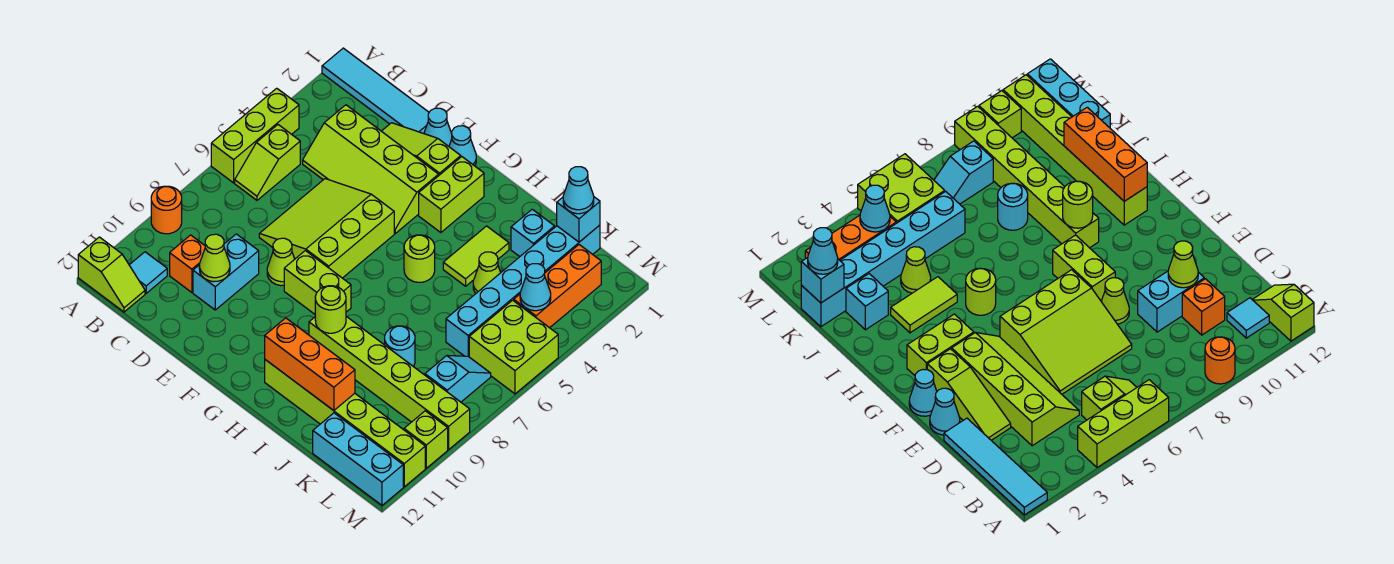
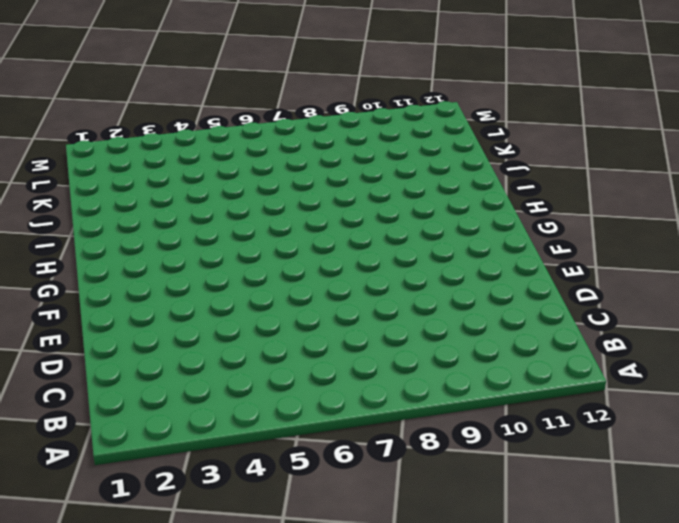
none -> cyan 1x4 tile [322,48,429,134]
none -> lime 1x3 brick [211,88,299,183]
none -> orange 1x1 round brick [151,186,182,234]
none -> lime 1x2 slope [78,237,145,312]

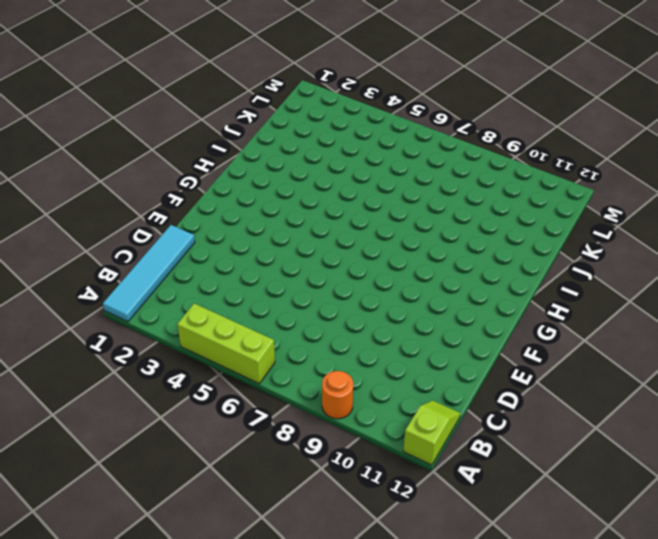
none -> lime 1x2 slope [235,125,300,200]
none -> cyan 1x1 tile [129,252,167,293]
none -> lime 2x4 slope [303,105,439,233]
none -> orange 1x1 brick [170,235,205,292]

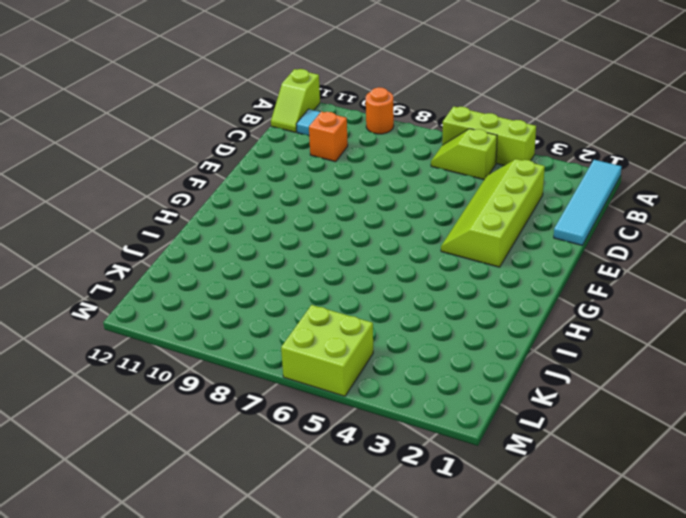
none -> lime 1x3 slope [382,123,461,175]
none -> lime 3x3 slope [259,179,394,278]
none -> cyan 1x2 brick [193,234,259,310]
none -> cyan 1x1 cone [424,108,452,146]

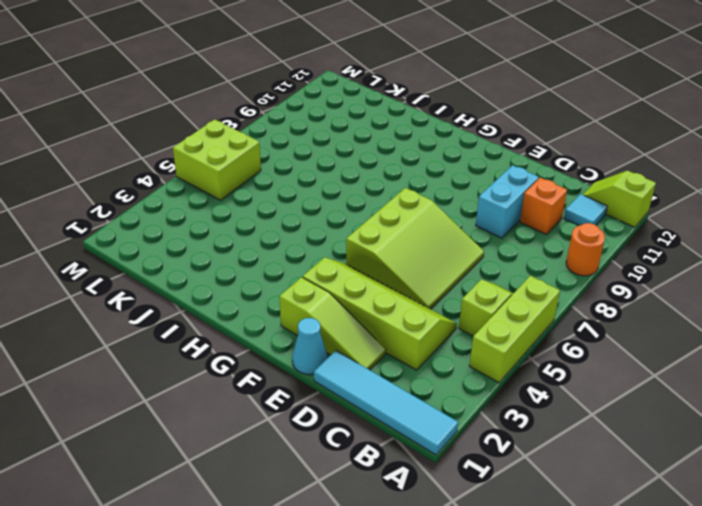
none -> lime 1x1 cone [267,238,295,286]
none -> cyan 1x1 cone [449,126,476,166]
none -> lime 1x2 brick [284,251,351,314]
none -> lime 1x2 brick [419,157,484,233]

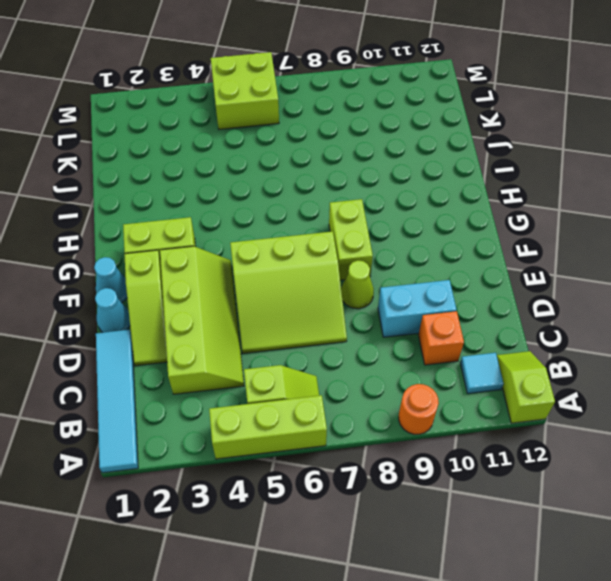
none -> lime 1x1 round brick [404,235,435,282]
none -> lime 1x6 brick [309,316,470,450]
none -> lime 1x6 brick [265,360,425,487]
none -> lime 1x2 tile [443,226,509,286]

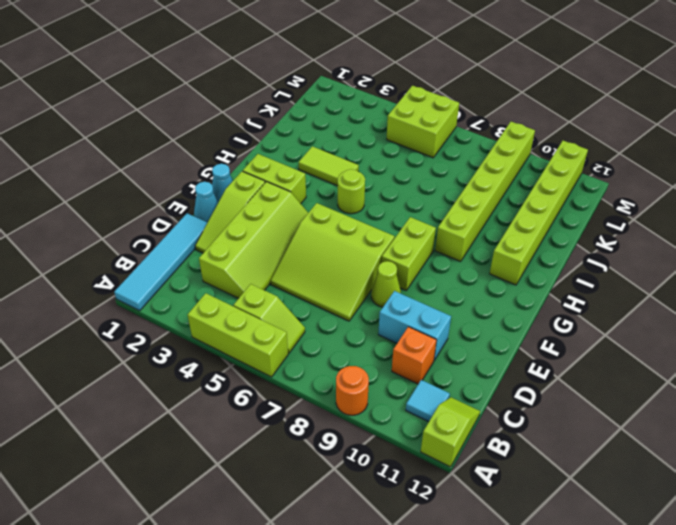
none -> cyan 1x1 brick [511,209,555,257]
none -> lime 1x1 cone [473,252,501,293]
none -> cyan 1x1 round brick [385,326,415,367]
none -> cyan 1x6 brick [446,225,600,357]

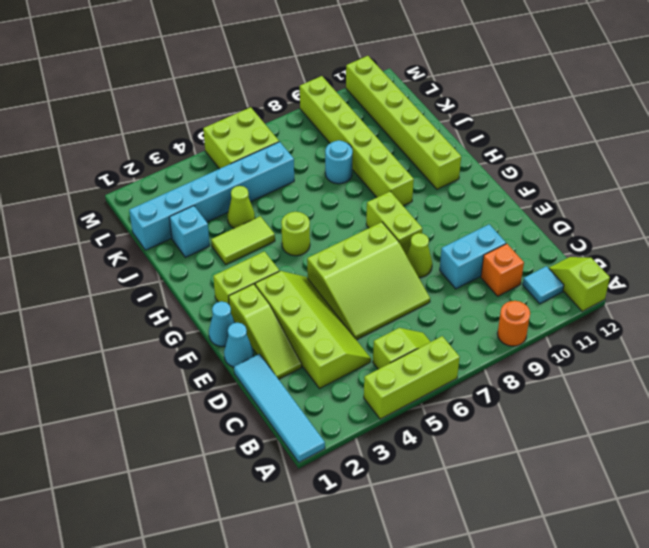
none -> cyan 1x3 brick [313,413,403,505]
none -> orange 1x3 brick [514,245,601,328]
none -> cyan 1x2 slope [425,356,491,402]
none -> lime 1x1 brick [404,411,448,468]

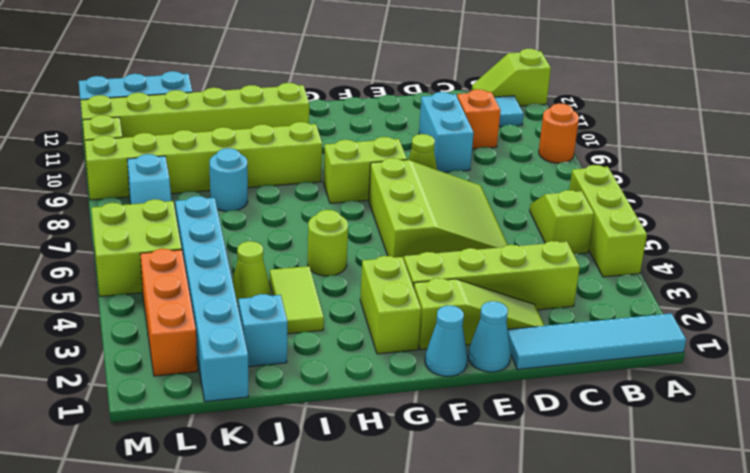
none -> lime 1x1 cone [199,234,230,282]
none -> lime 1x1 round brick [315,286,346,333]
none -> orange 1x3 brick [265,318,355,411]
none -> cyan 1x1 brick [557,197,600,242]

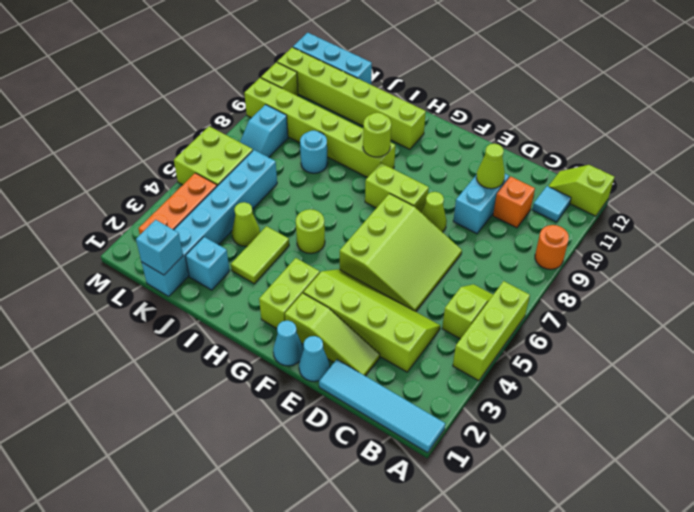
none -> orange 1x3 brick [265,318,355,411]
none -> cyan 1x1 cone [520,264,551,311]
none -> cyan 1x1 cone [563,167,594,214]

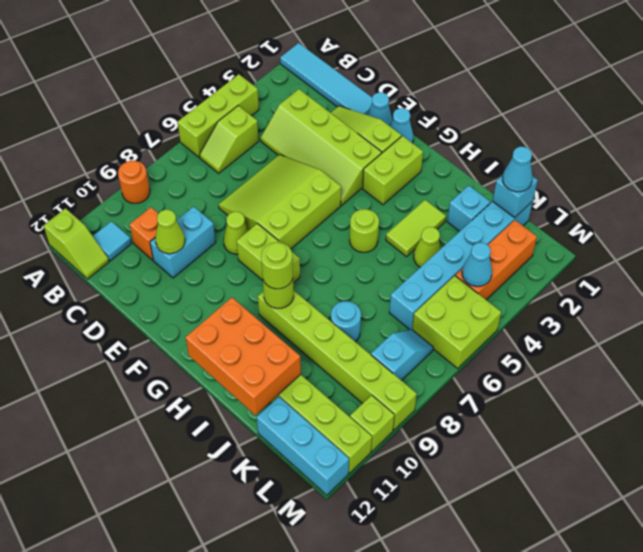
lime 1x1 round brick [261,242,293,289] -> none
orange 2x3 brick [186,298,301,415] -> orange 1x3 brick [265,318,355,411]

